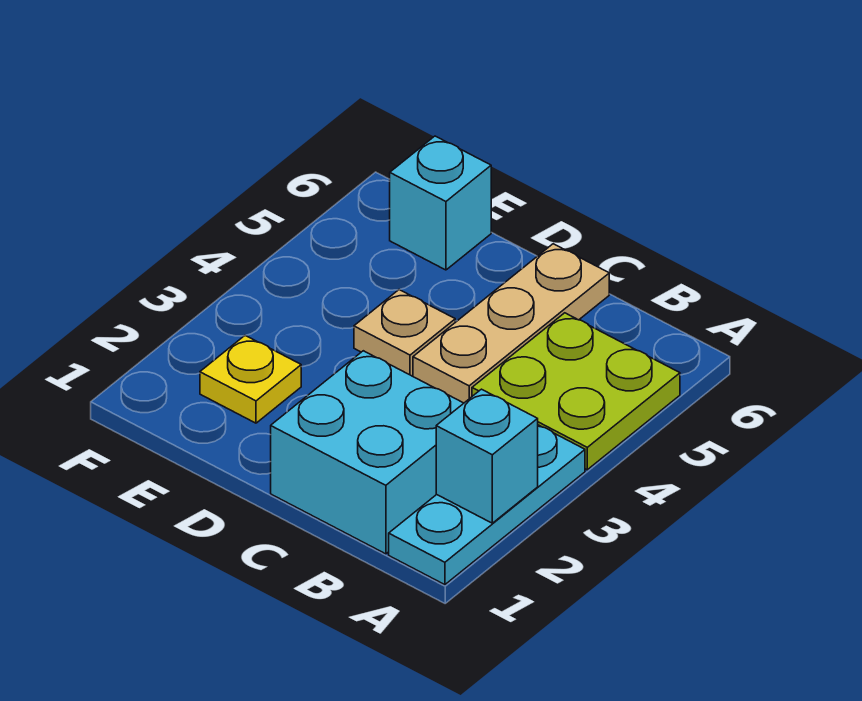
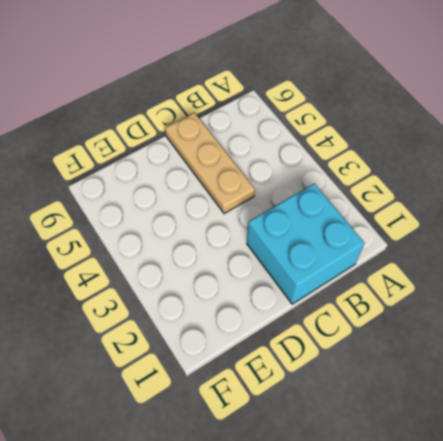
none -> cyan 1x3 plate [389,425,585,585]
none -> lime 2x2 plate [472,313,680,470]

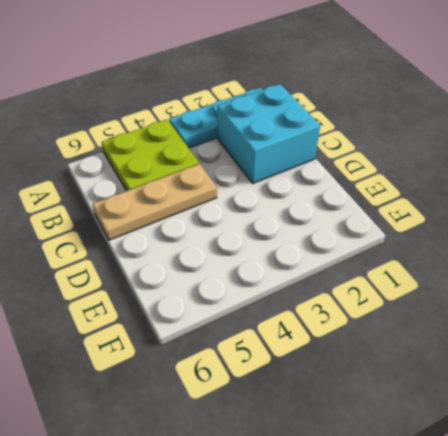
none -> tan 1x1 plate [354,290,455,376]
none -> yellow 1x1 plate [200,335,301,423]

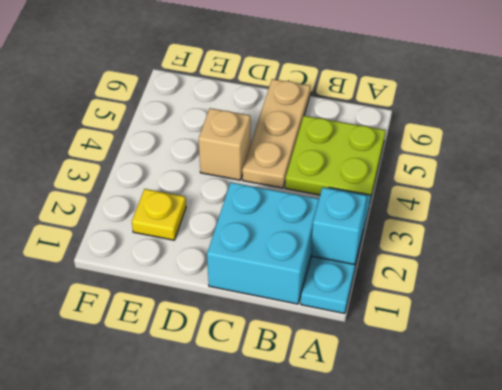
tan 1x1 brick [199,108,250,180] -> tan 1x1 plate [354,290,455,376]
none -> cyan 1x1 brick [390,136,491,270]

